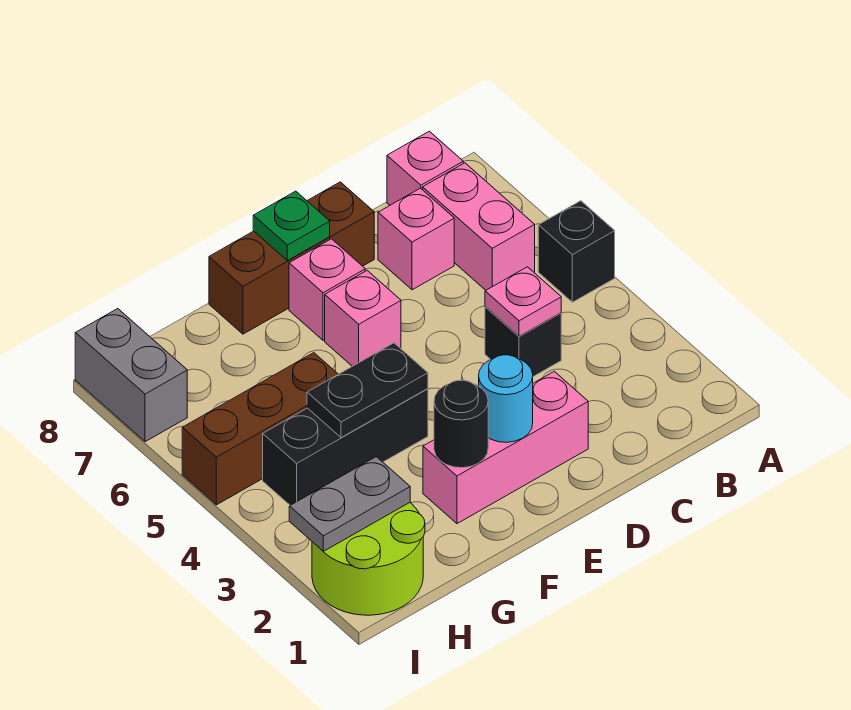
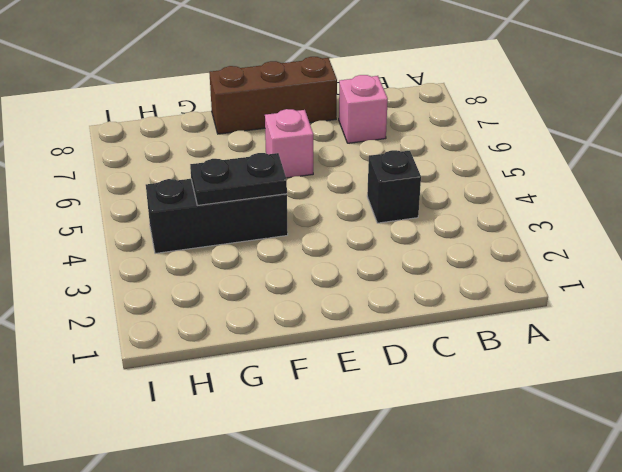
none -> black 1x1 brick [538,201,615,302]
none -> pink 1x2 brick [423,163,535,290]
none -> pink 1x1 brick [387,131,463,205]

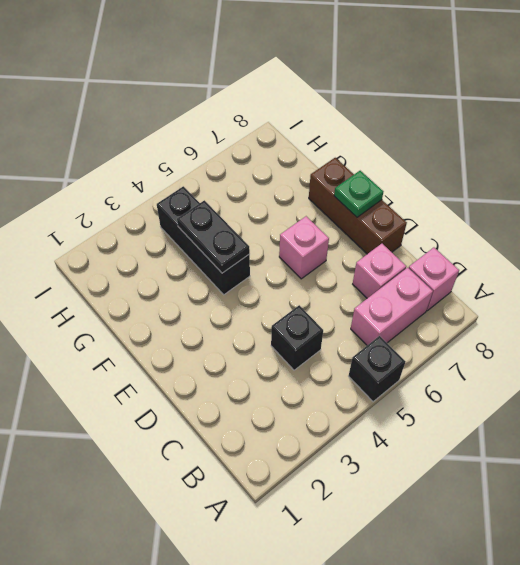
none -> pink 1x3 brick [423,371,588,524]
none -> pink 1x1 brick [289,239,365,340]
none -> brown 1x3 brick [182,353,338,505]

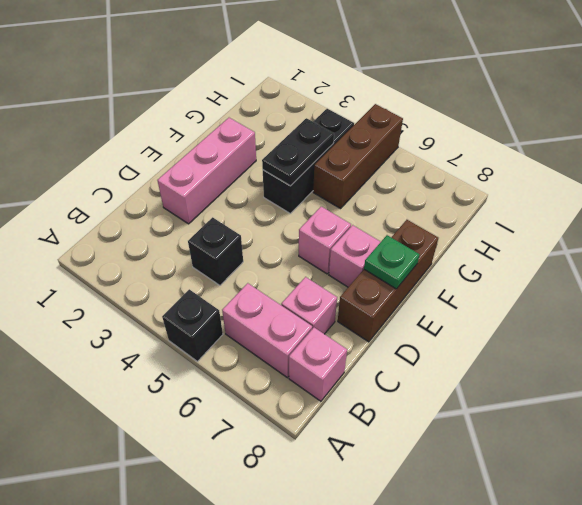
none -> lime 2x2 round brick [312,503,425,615]
none -> grey 1x2 brick [75,309,187,442]
none -> pink 1x1 plate [485,267,561,336]

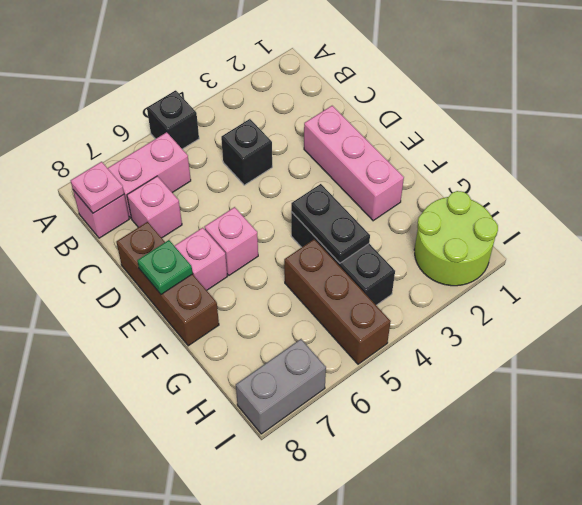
pink 1x1 plate [70,162,124,213] -> pink 1x1 plate moved to [485,267,561,336]
none -> cyan 1x1 round brick [479,355,533,442]
none -> black 1x1 round brick [434,380,488,468]
none -> grey 1x2 plate [289,457,410,551]

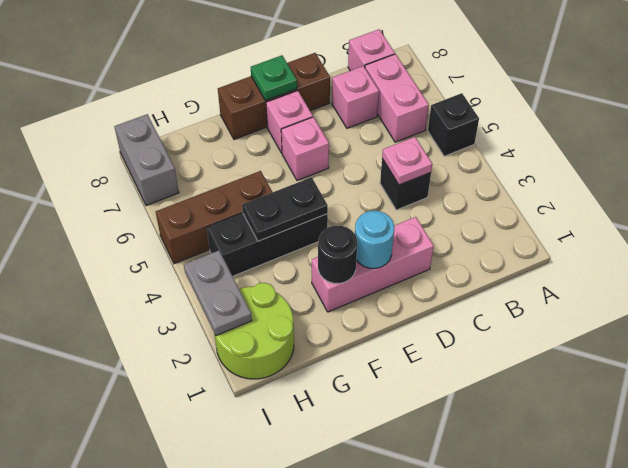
grey 1x2 plate [184,250,252,336] -> grey 1x2 plate turned to [289,457,410,551]

